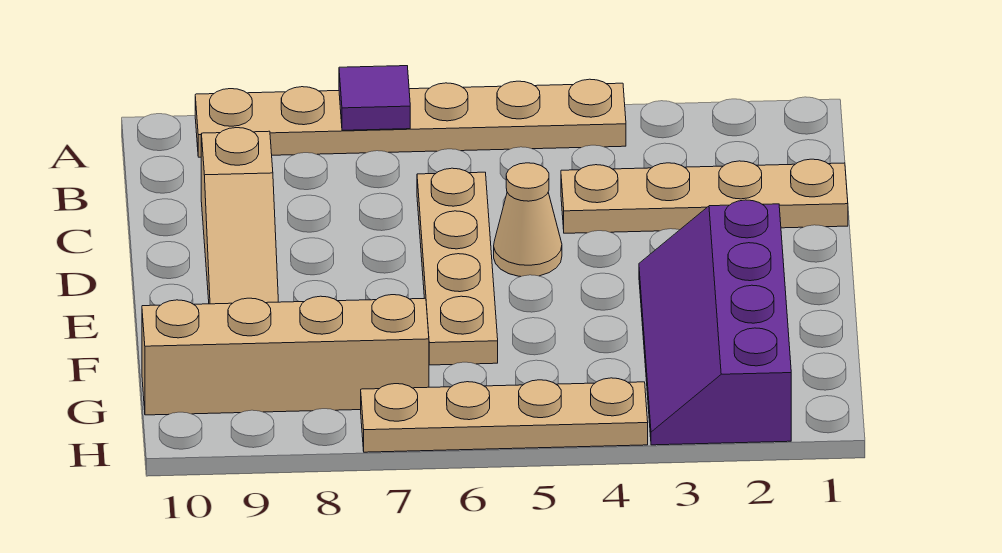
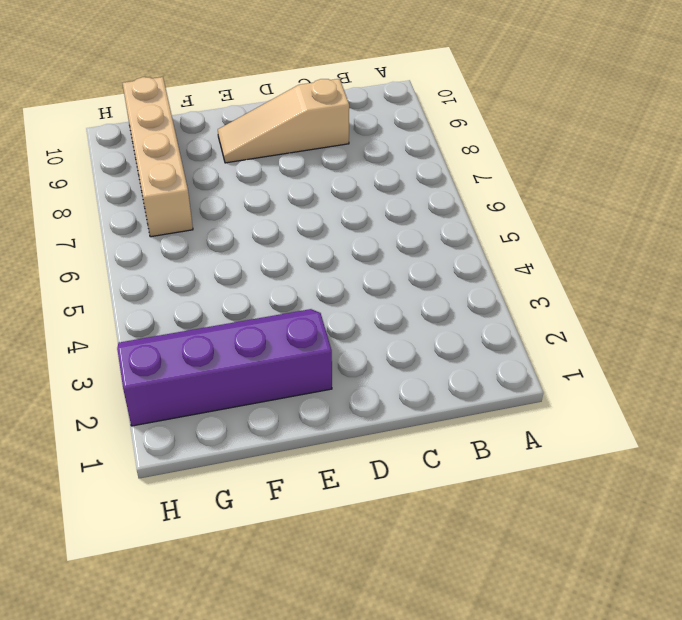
none -> tan 1x6 plate [195,79,626,157]
none -> tan 1x4 plate [561,159,848,233]

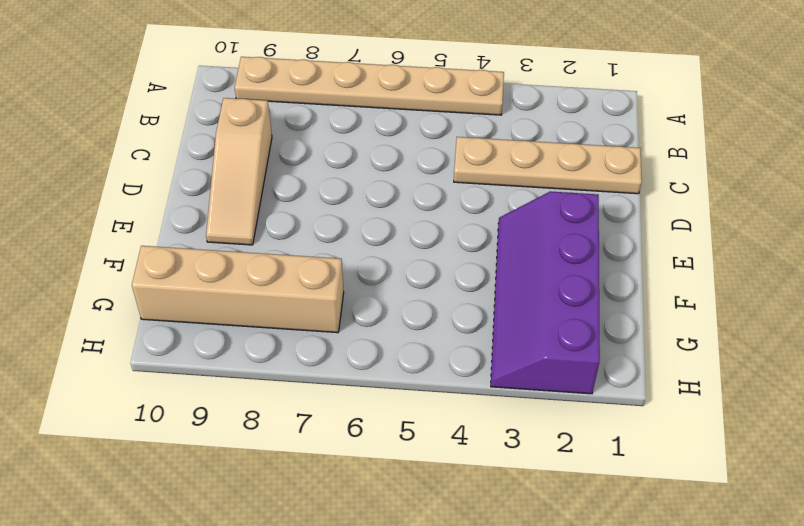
none -> tan 1x4 plate [417,168,498,365]
none -> tan 1x1 cone [494,163,562,277]

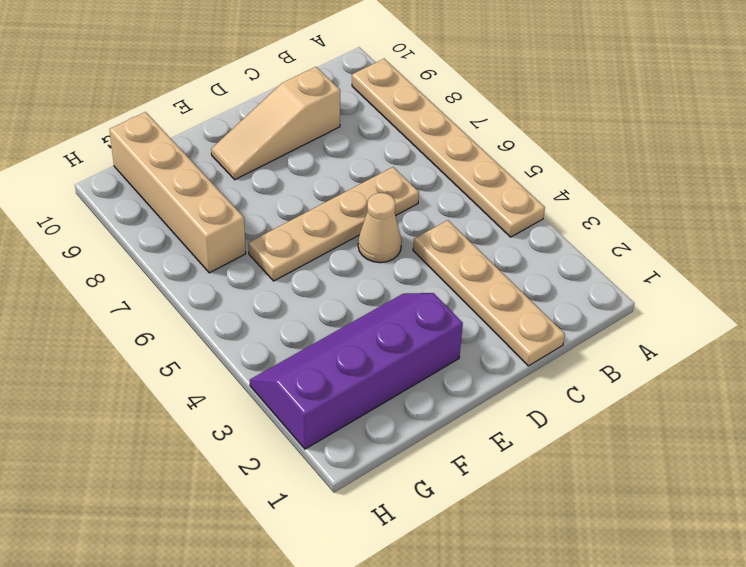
none -> tan 1x4 plate [361,378,648,452]
none -> purple 1x1 tile [339,66,410,130]

